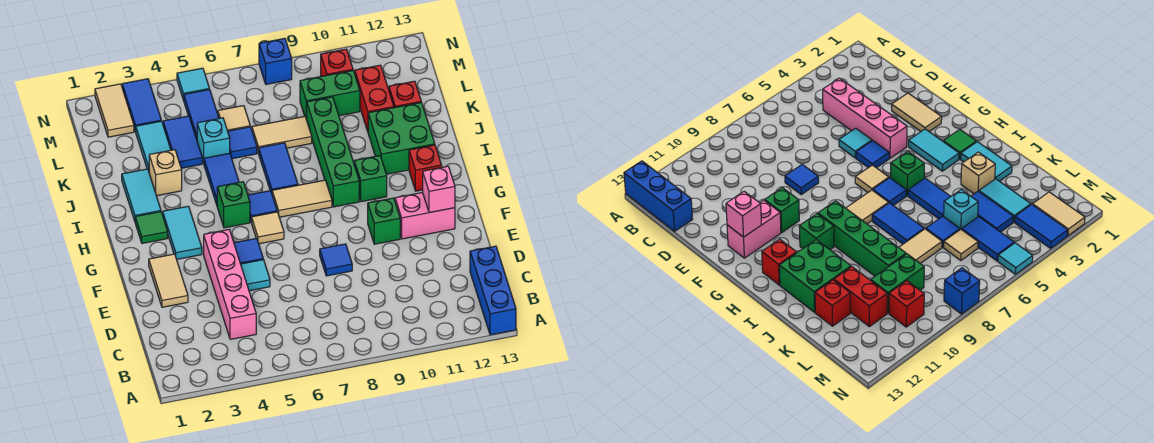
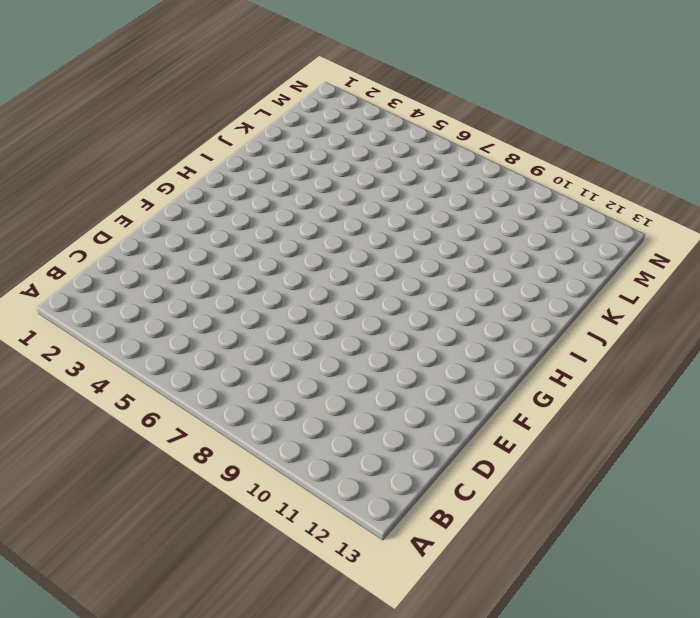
none -> blue 1x3 brick [470,246,516,335]
none -> pink 1x4 brick [204,230,256,339]
none -> tan 1x2 tile [149,254,188,307]
none -> cyan 1x1 tile [241,260,270,291]

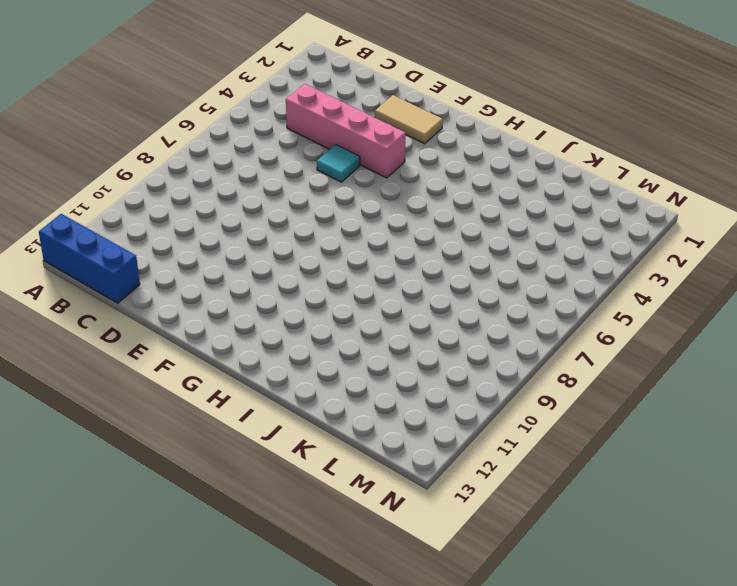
none -> blue 1x1 tile [320,244,352,276]
none -> blue 1x1 tile [234,238,263,264]
none -> green 1x1 brick [368,198,400,244]
none -> pink 1x2 brick [395,193,455,239]

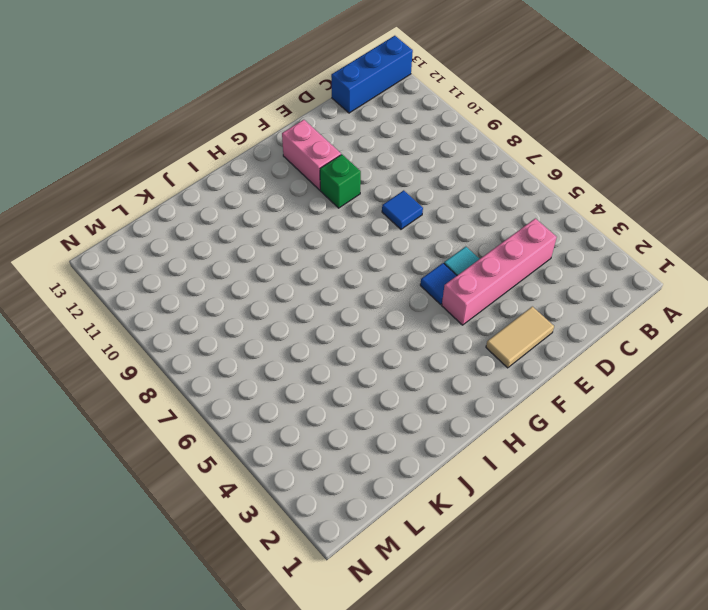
none -> cyan 1x2 tile [163,206,202,259]
none -> tan 1x1 tile [251,212,284,244]
none -> green 1x1 tile [135,212,168,243]
none -> green 1x1 brick [217,182,250,228]

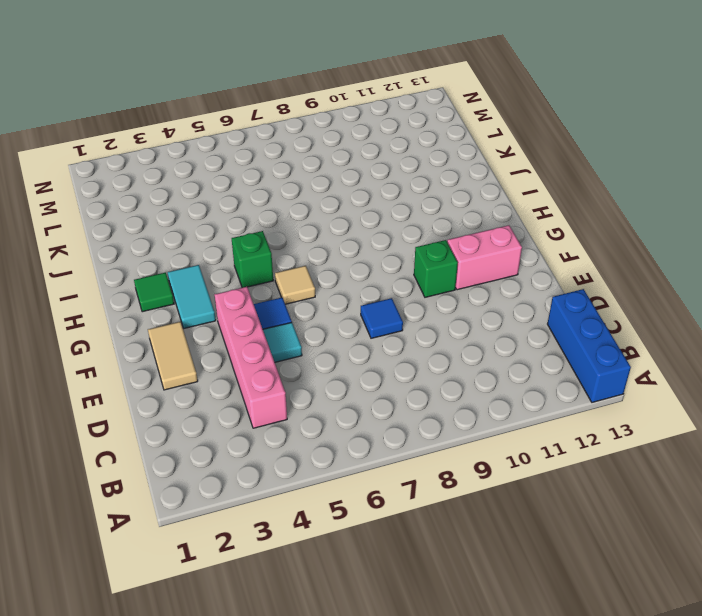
none -> blue 1x1 tile [248,191,277,222]
none -> tan 1x2 tile [272,180,332,217]
none -> green 1x4 brick [307,97,359,207]
none -> green 1x1 brick [354,156,387,202]

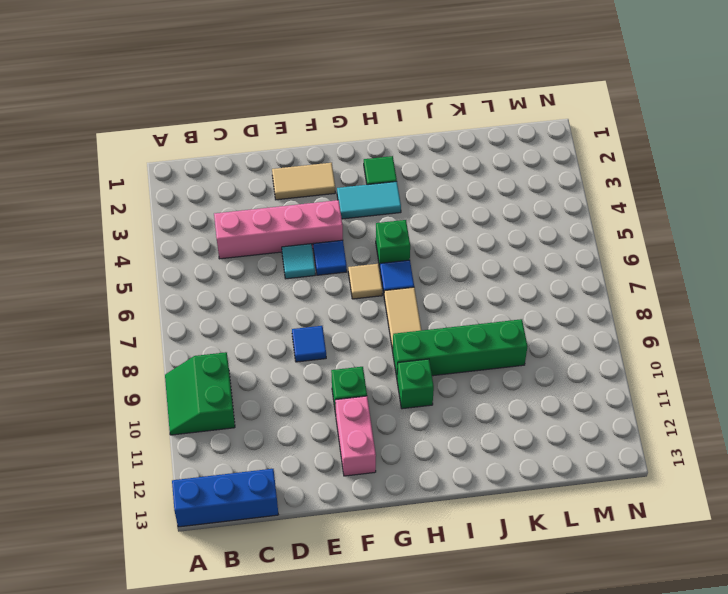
green 2x2 slope [165,352,235,435] -> none
none -> red 1x1 brick [409,145,442,191]
none -> cyan 1x2 tile [122,169,161,221]
none -> blue 1x2 tile [204,153,239,205]
none -> blue 1x2 tile [259,143,298,193]

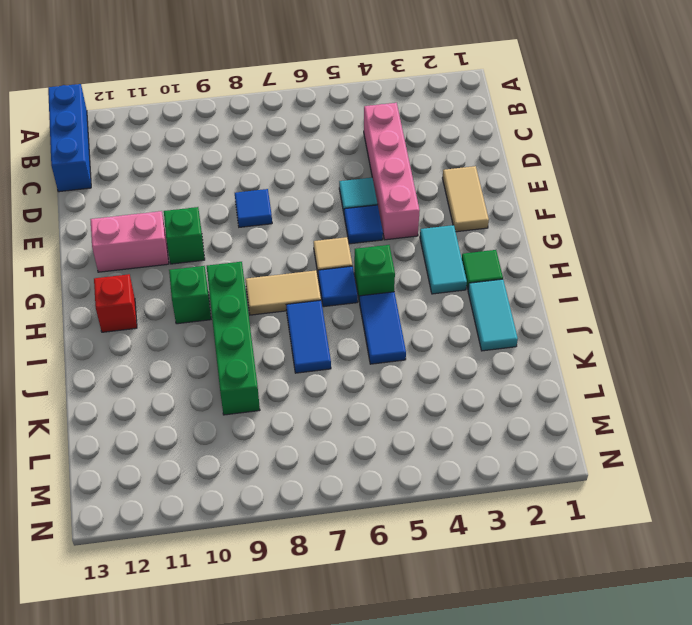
none -> green 2x2 brick [368,103,435,174]
none -> tan 1x1 brick [149,150,182,196]
none -> cyan 1x2 tile [136,121,171,171]
none -> blue 1x2 tile [163,116,202,168]

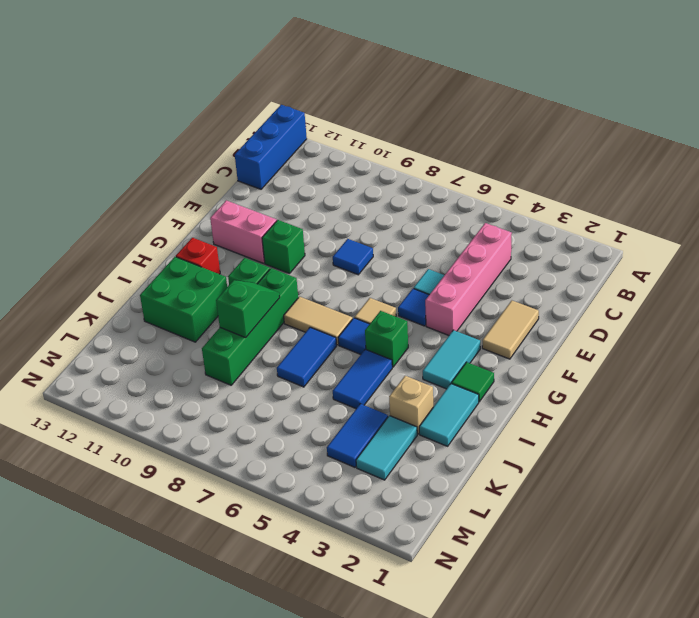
green 1x2 slope [216,280,280,338] -> none
none -> cyan 1x1 brick [197,118,230,163]
none -> blue 1x1 tile [228,127,257,159]
none -> tan 1x2 tile [252,116,312,153]
none -> red 1x2 brick [355,65,394,131]

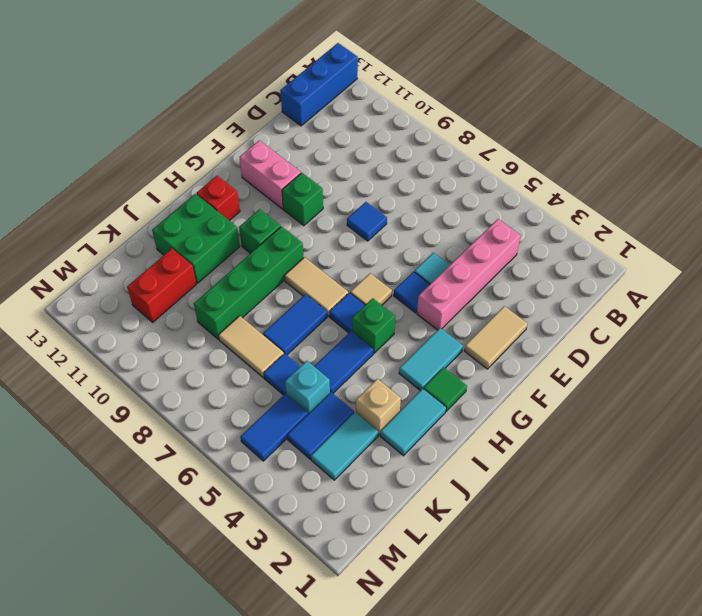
none -> red 1x1 brick [389,81,421,108]
none -> tan 1x1 tile [218,106,250,131]
none -> green 1x2 brick [300,71,360,119]
none -> tan 1x2 tile [95,84,134,137]

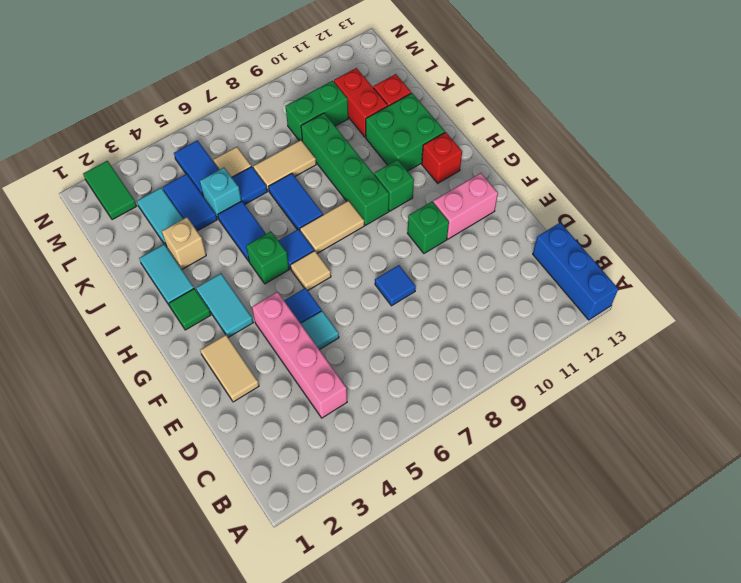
green 1x2 tile [83,161,137,220] -> tan 1x2 tile [95,84,134,137]
none -> blue 1x2 tile [122,79,161,132]
none -> red 1x1 brick [321,49,353,76]
none -> cyan 1x1 tile [177,68,209,100]
none -> blue 1x1 brick [259,38,292,84]

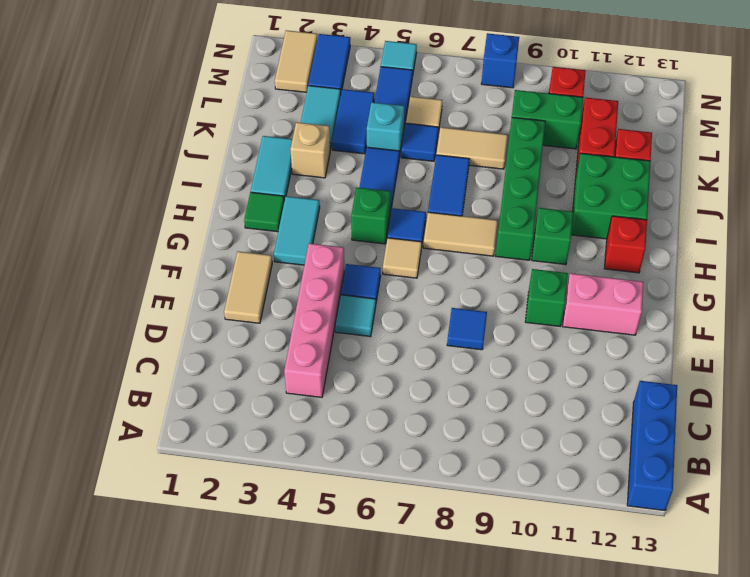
none -> pink 1x1 brick [423,166,455,212]

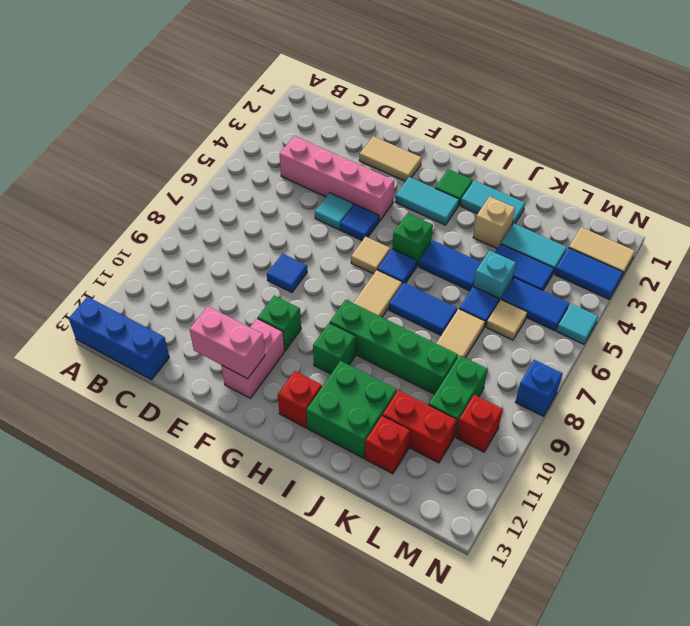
pink 1x2 brick [190,306,265,379] -> pink 1x1 brick [423,166,455,212]

